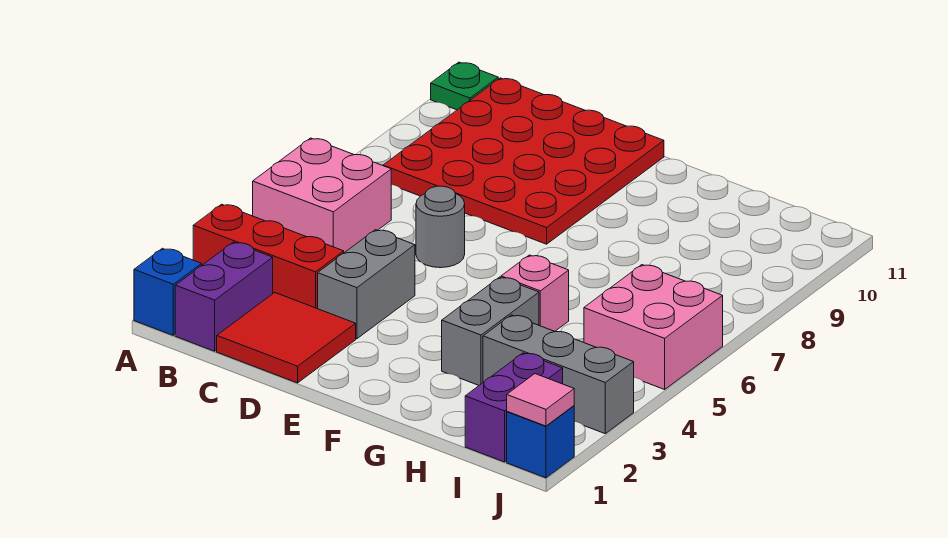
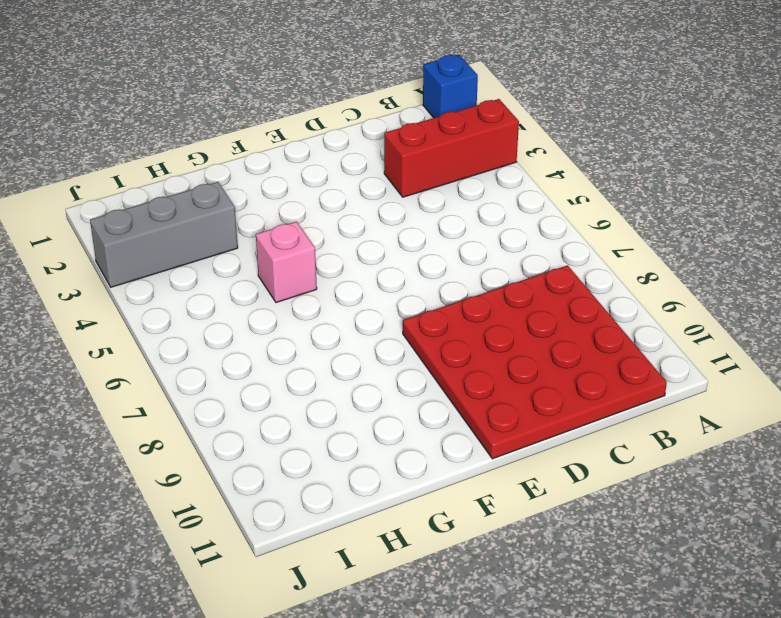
none -> pink 2x2 brick [253,138,391,253]
none -> green 1x1 plate [431,62,498,110]
none -> purple 1x2 brick [175,242,273,351]

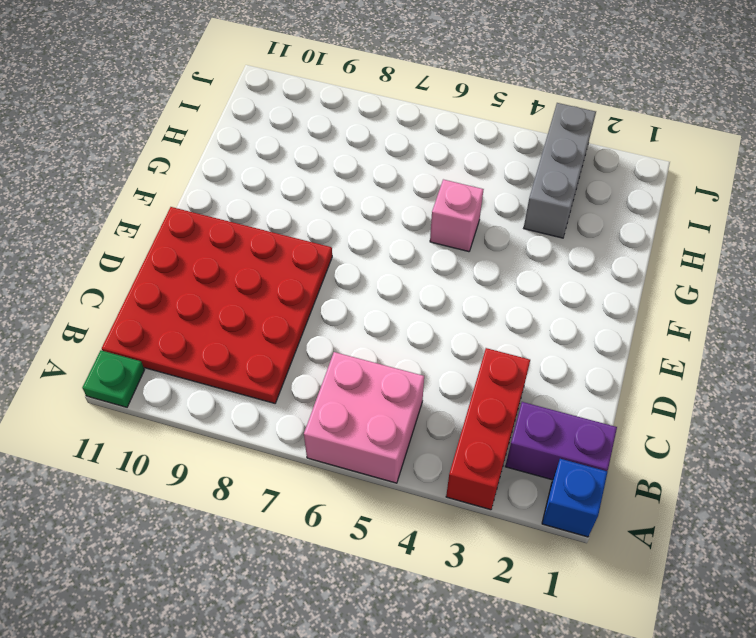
none -> red 2x2 tile [217,293,356,383]
none -> grey 1x2 brick [318,230,415,339]
none -> grey 1x1 round brick [416,186,465,268]

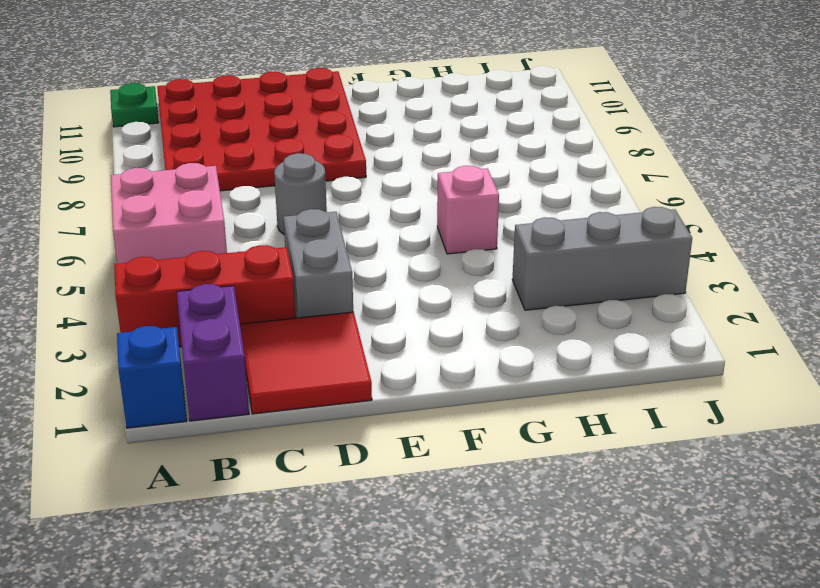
none -> grey 1x2 brick [442,277,539,385]
none -> purple 1x2 brick [465,353,563,462]
none -> pink 2x2 brick [584,265,723,389]

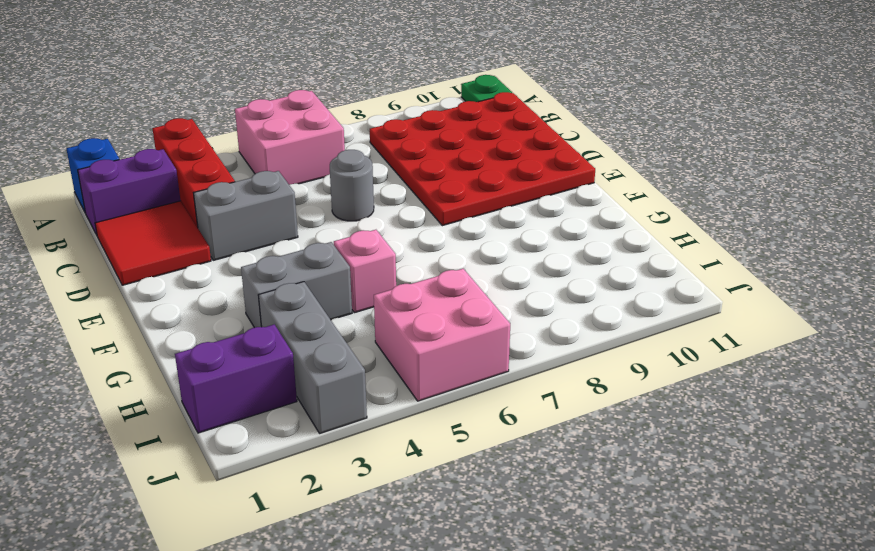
none -> blue 1x1 brick [507,406,574,478]
none -> pink 1x1 tile [507,374,574,426]

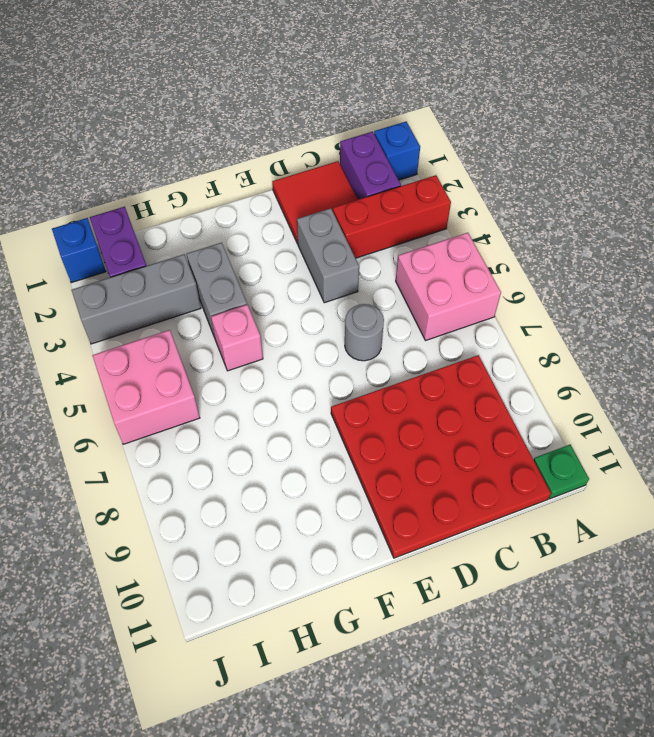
none -> pink 1x1 tile [507,374,574,426]

